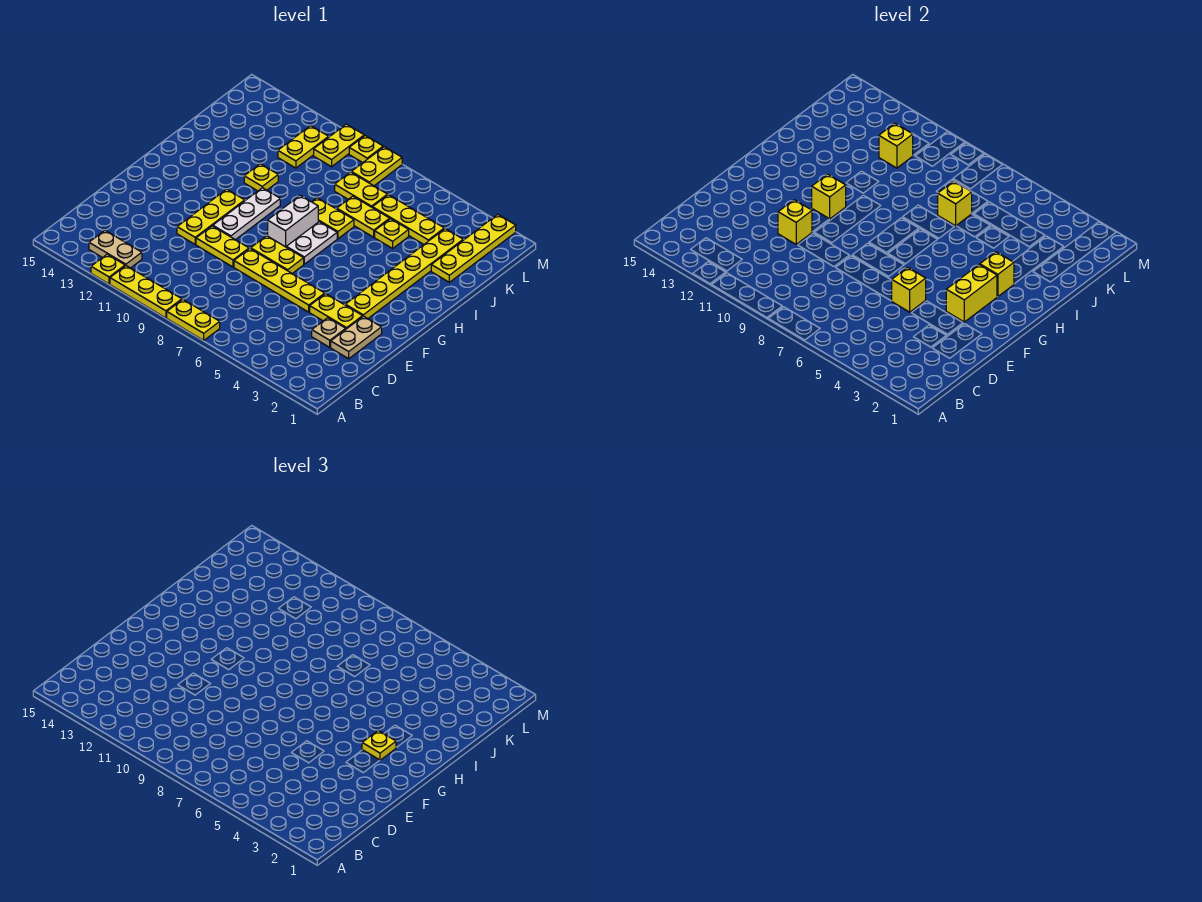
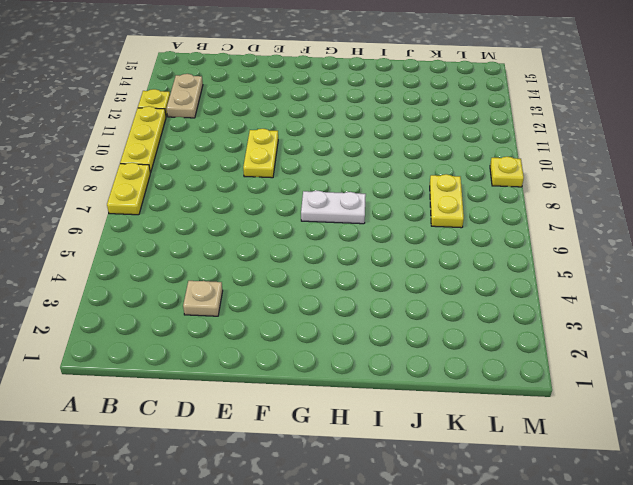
none -> tan 1x2 plate [331,316,382,359]
none -> yellow 1x2 plate [310,294,363,329]
none -> yellow 1x4 plate [234,249,325,312]
none -> yellow 1x3 plate [177,189,245,244]

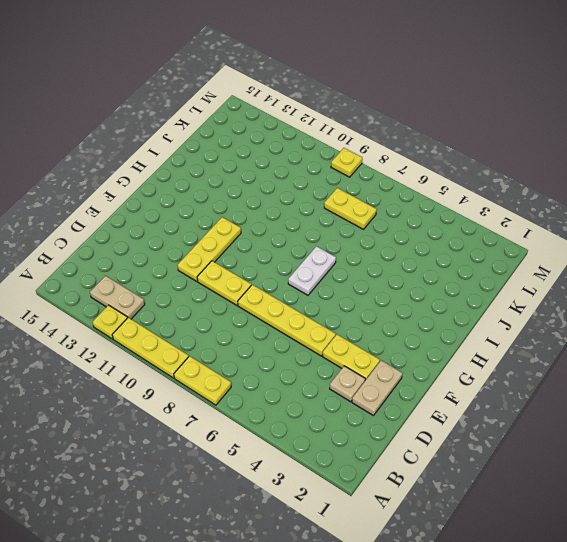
none -> yellow 1x6 plate [345,229,463,318]
none -> yellow 1x2 plate [251,236,304,274]
none -> white 1x3 plate [213,188,280,240]
none -> white 1x2 brick [268,195,318,247]

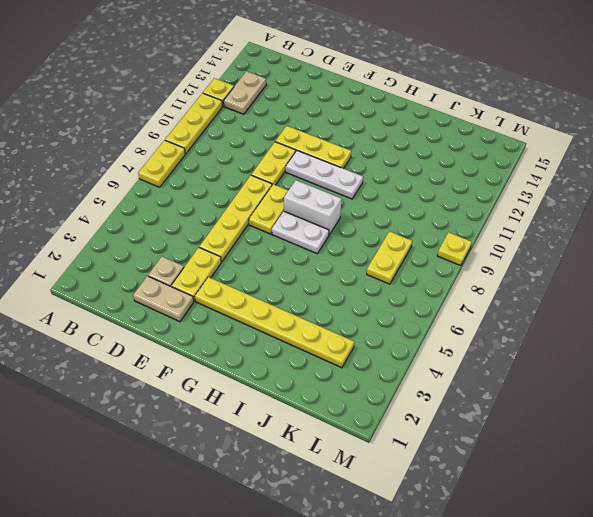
none -> yellow 1x2 plate [312,198,354,239]
none -> yellow 1x1 plate [244,164,278,191]
none -> yellow 1x4 plate [431,214,516,282]
none -> yellow 1x1 plate [375,219,409,248]

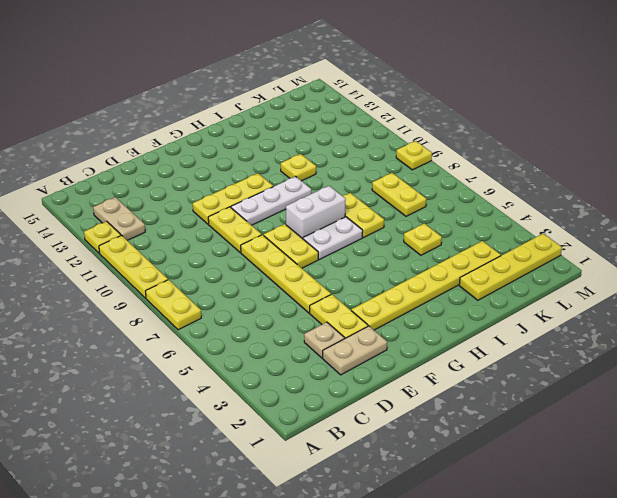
none -> yellow 1x2 plate [337,196,390,237]
none -> yellow 1x3 plate [372,195,444,244]
none -> yellow 1x2 plate [278,126,329,168]
none -> yellow 1x2 plate [351,147,402,186]

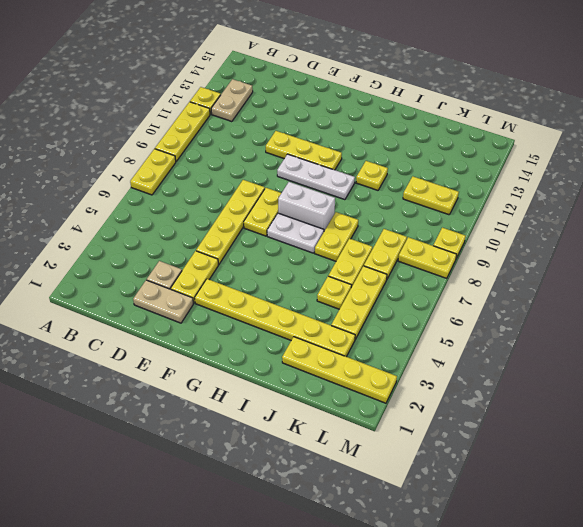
none -> yellow 1x2 plate [196,226,249,267]
none -> yellow 1x2 plate [314,124,364,167]
none -> yellow 1x1 brick [892,267,926,312]
none -> yellow 1x1 brick [778,200,812,244]

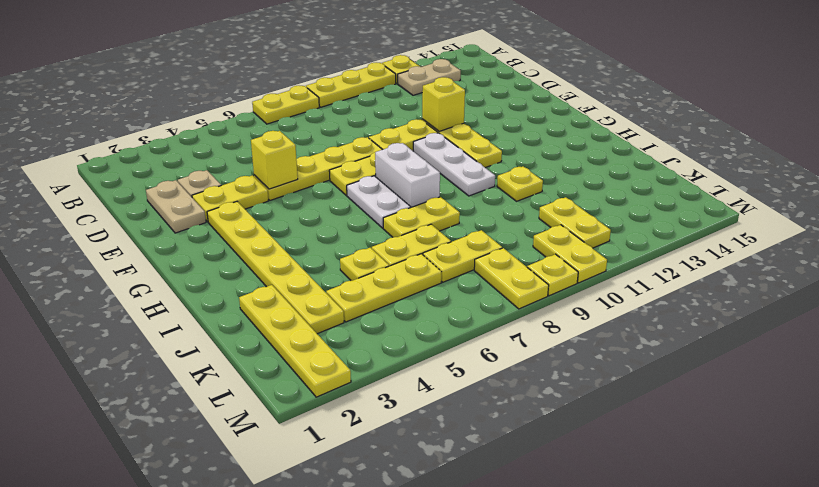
none -> yellow 1x2 brick [946,265,997,322]
none -> yellow 1x1 brick [812,174,846,219]
none -> yellow 1x1 brick [980,252,1014,296]
none -> yellow 1x1 brick [938,181,972,226]

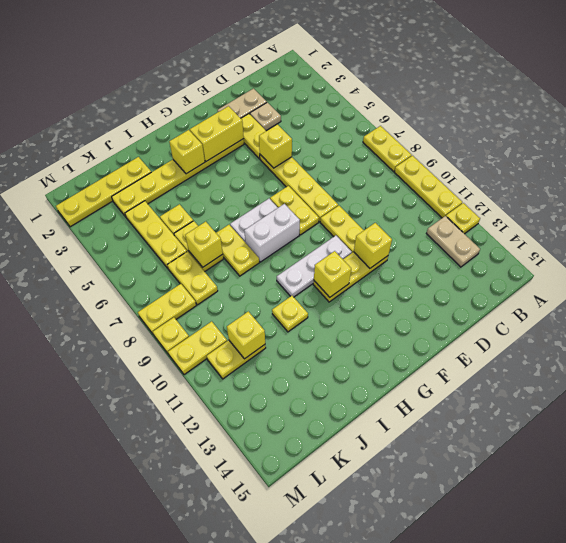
none -> yellow 1x1 plate [362,731,396,760]

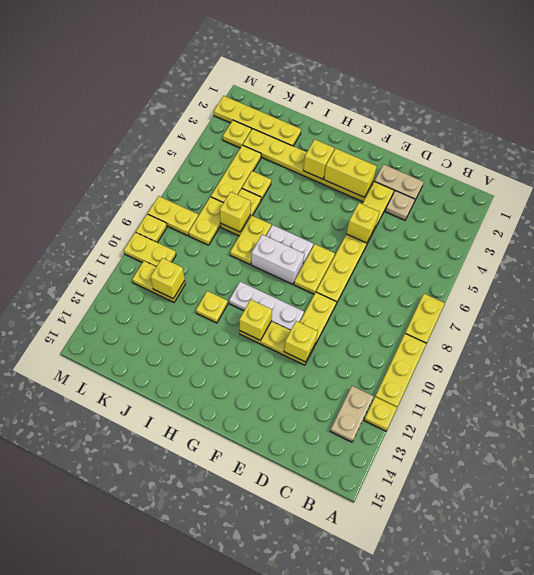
yellow 1x1 plate [223,120,252,148] -> yellow 1x1 plate moved to [362,731,396,760]

